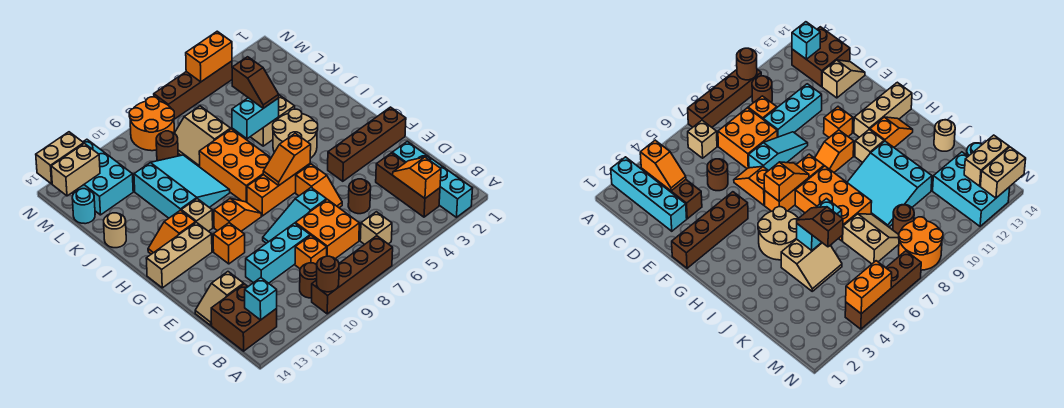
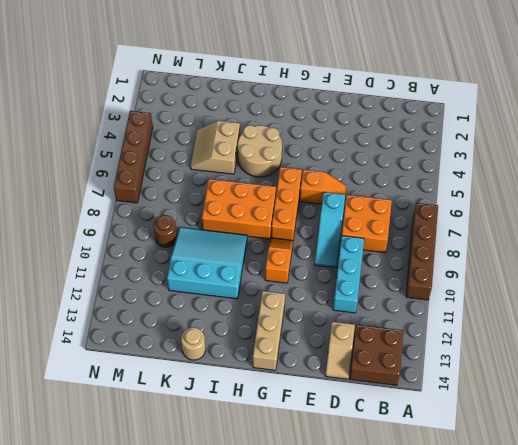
none -> cyan 1x4 brick [392,142,473,217]
none -> brown 1x3 brick [376,153,440,217]
none -> tan 1x1 brick [360,212,392,244]
none -> brown 1x1 round brick [300,263,317,298]

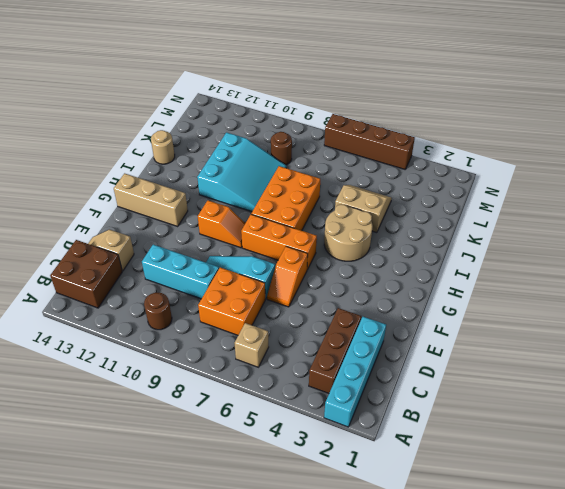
none -> brown 1x4 brick [312,236,393,314]
none -> orange 1x1 brick [295,235,327,269]
none -> brown 1x1 round brick [348,179,371,214]
none -> brown 1x4 brick [328,107,406,181]

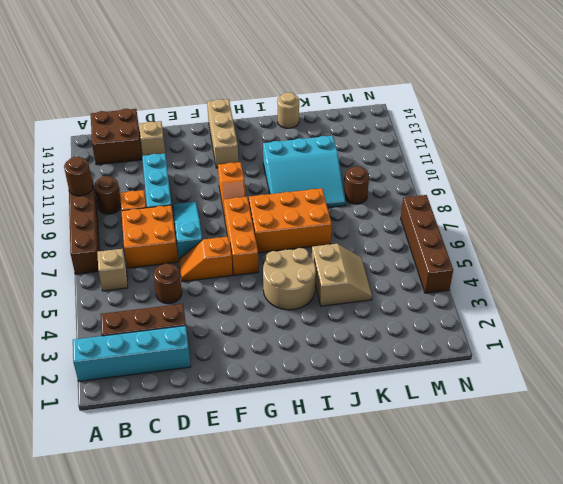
none -> brown 1x4 brick [328,107,406,181]
none -> orange 1x1 brick [213,223,245,264]
none -> tan 1x1 brick [181,199,213,231]
none -> orange 1x2 slope [148,210,196,254]

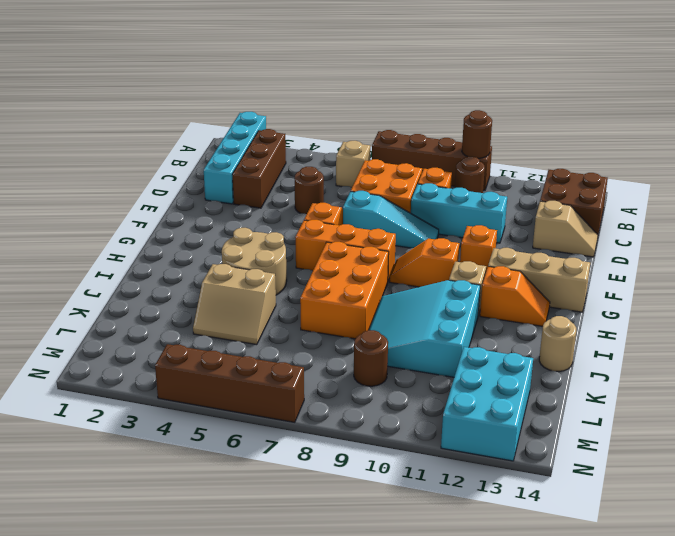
none -> brown 1x4 brick [328,107,406,181]
none -> tan 2x2 slope [174,106,231,167]
none -> cyan 1x1 round brick [72,189,95,224]
none -> orange 2x2 round brick [129,97,174,151]

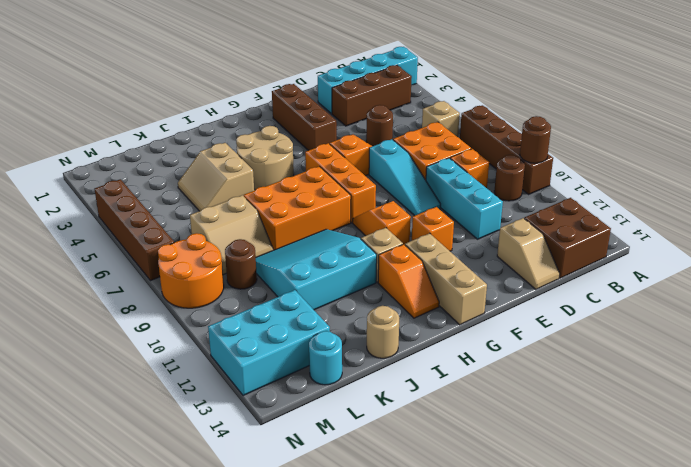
brown 1x3 brick [272,84,337,151] -> brown 1x4 brick [328,107,406,181]
none -> orange 1x2 slope [393,157,441,198]
none -> cyan 1x1 brick [245,278,277,320]
none -> orange 1x2 slope [263,133,311,186]
none -> cyan 1x2 brick [232,98,279,139]

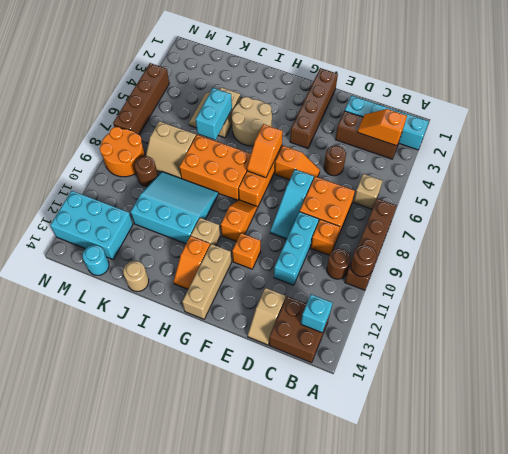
none -> tan 1x2 brick [51,143,100,196]
none -> orange 1x2 brick [186,31,232,82]
none -> tan 1x2 brick [36,132,84,184]
none -> brown 1x2 slope [232,57,279,108]

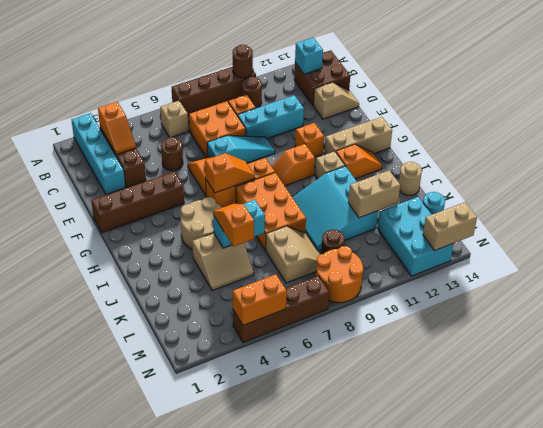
orange 1x2 slope [213,204,254,246] -> brown 1x2 slope [232,57,279,108]
tan 1x2 brick [348,170,400,218] -> tan 1x2 brick moved to [51,143,100,196]

